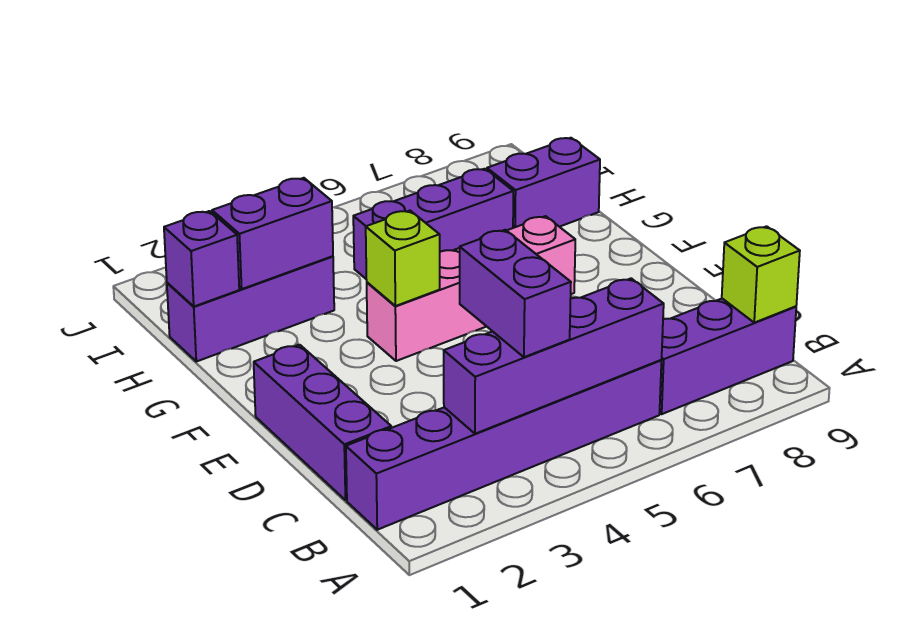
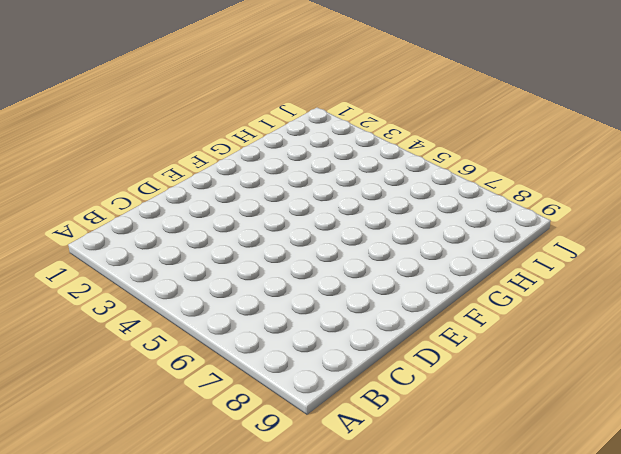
none -> purple 1x6 brick [346,360,661,530]
none -> purple 1x3 brick [660,299,796,414]
none -> purple 1x3 brick [254,345,391,500]

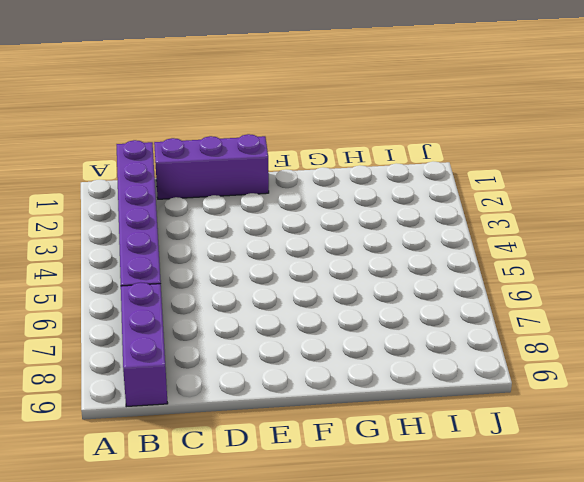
none -> pink 1x4 brick [367,216,575,361]
none -> purple 1x3 brick [167,256,334,362]
none -> purple 1x3 brick [353,169,513,279]

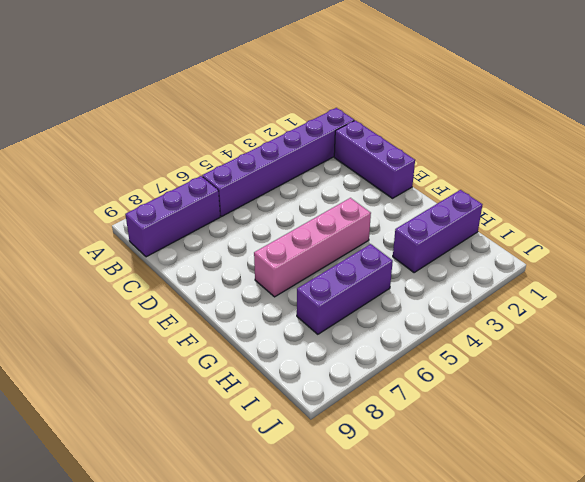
none -> purple 1x2 brick [487,138,600,228]
none -> purple 1x4 brick [444,278,664,434]
none -> lime 1x1 brick [722,226,800,323]

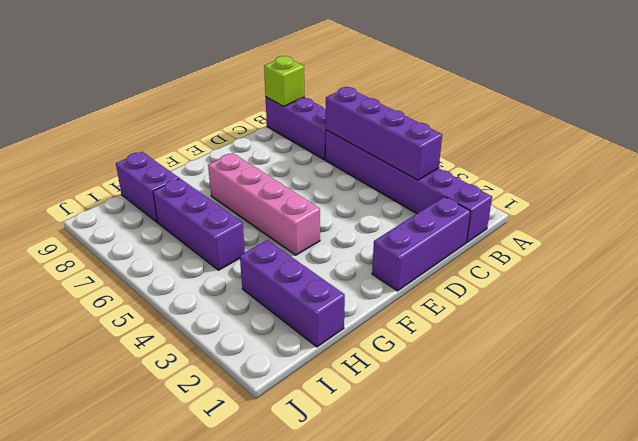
none -> lime 1x1 brick [366,211,440,306]
none -> purple 1x1 brick [164,211,239,307]
none -> purple 1x2 brick [212,178,333,289]

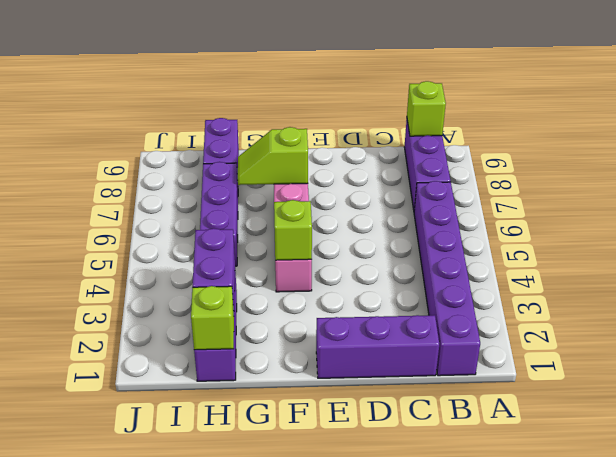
lime 1x2 slope [238,127,308,185] -> none
lime 1x1 brick [191,286,234,350] -> purple 1x1 brick [164,211,239,307]
none -> purple 1x4 brick [444,278,664,434]
none -> purple 1x2 brick [460,230,571,357]

